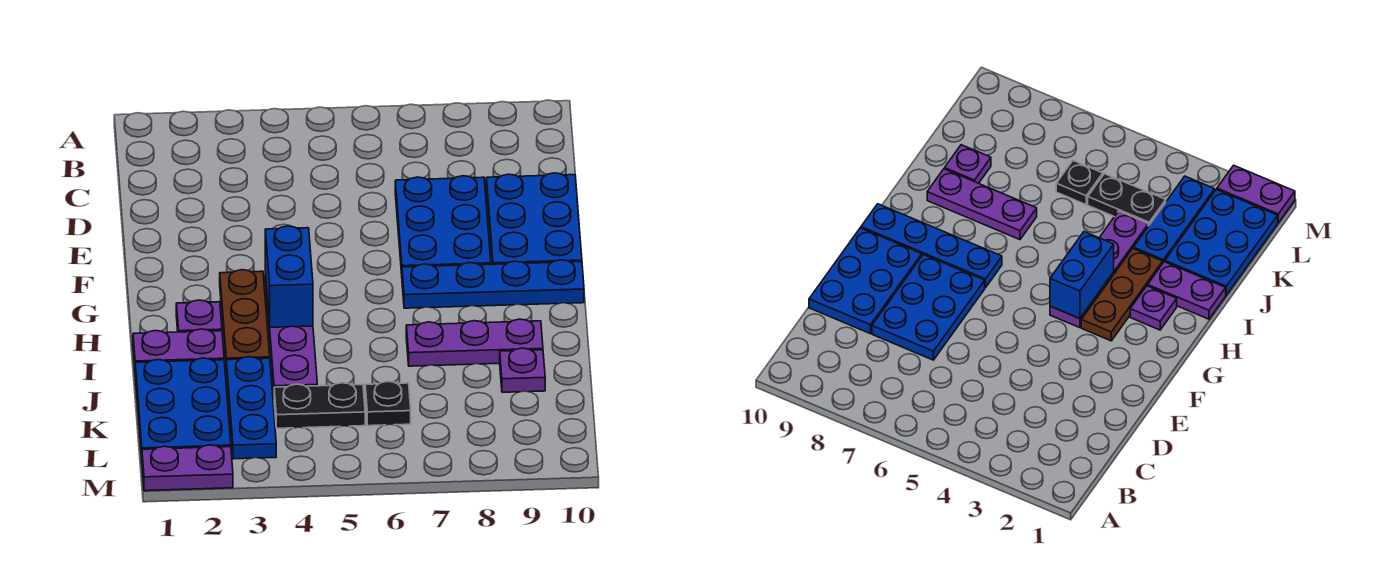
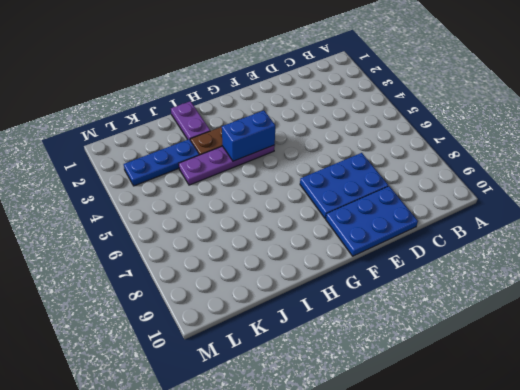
none -> blue 1x4 plate [402,260,584,308]
none -> purple 1x1 plate [176,300,222,332]
none -> purple 1x3 plate [406,319,543,366]

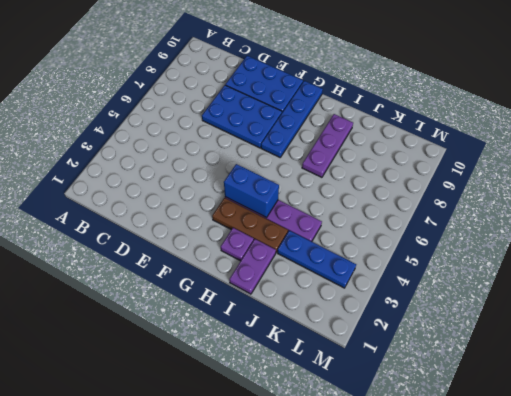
none -> blue 2x3 plate [135,358,231,456]
none -> purple 1x1 plate [500,348,545,392]
none -> black 1x2 plate [274,383,365,428]

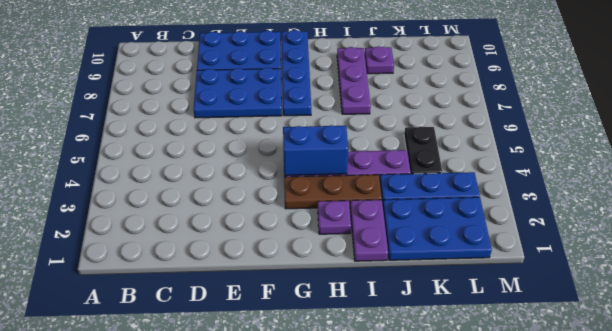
none -> black 1x1 plate [365,381,411,426]
none -> purple 1x2 plate [142,445,233,491]

